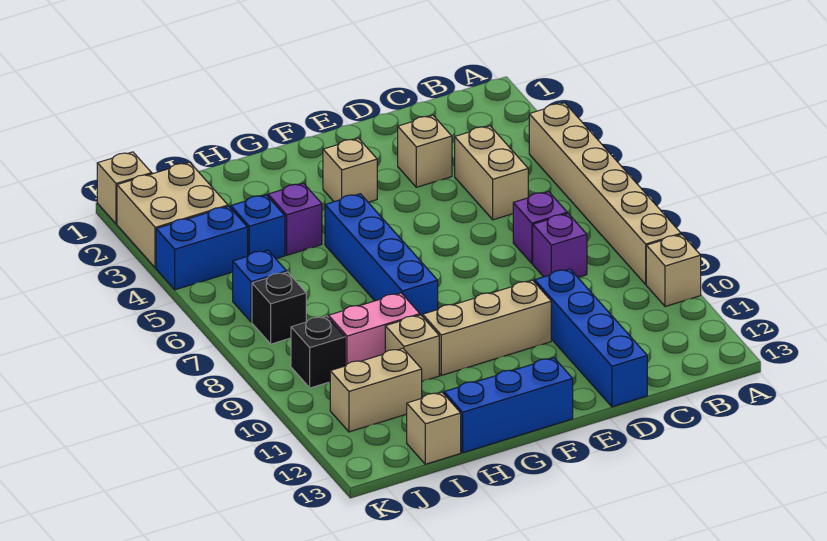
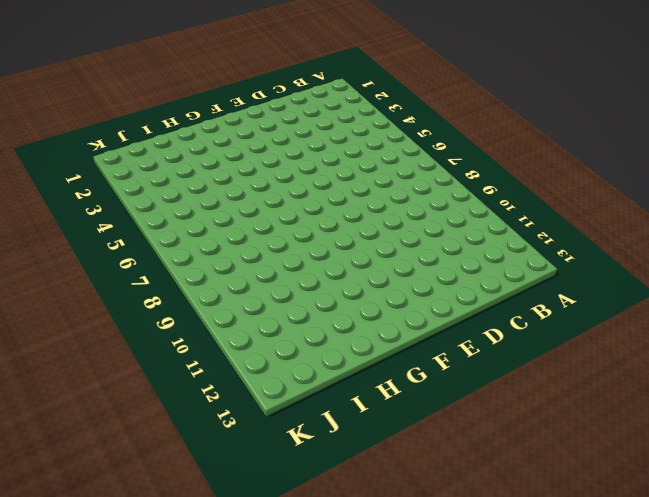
none -> tan 1x6 brick [529,103,681,284]
none -> tan 1x1 brick [646,234,701,307]
none -> tan 1x2 brick [455,126,528,220]

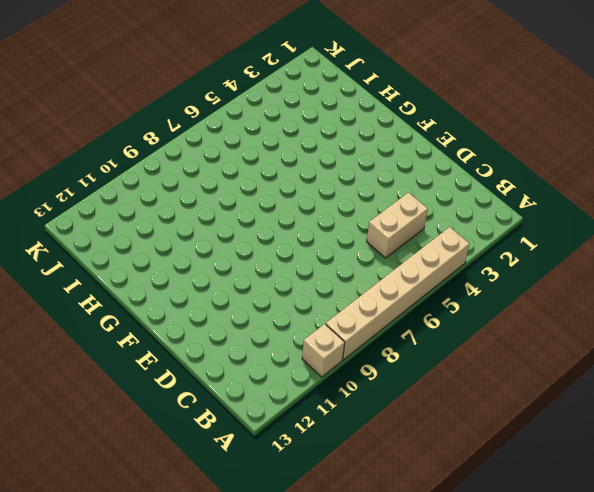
none -> purple 1x1 brick [513,192,567,264]
none -> purple 1x1 brick [533,214,587,277]
none -> tan 1x1 brick [398,115,452,187]

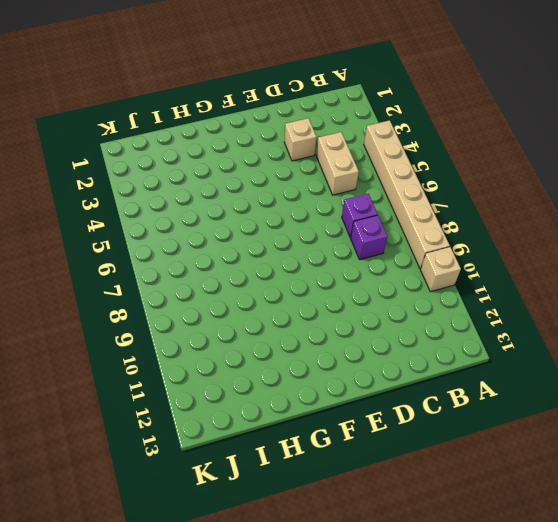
none -> blue 1x4 brick [535,269,647,407]
none -> tan 1x3 brick [423,280,551,375]
none -> tan 1x1 brick [323,138,377,202]

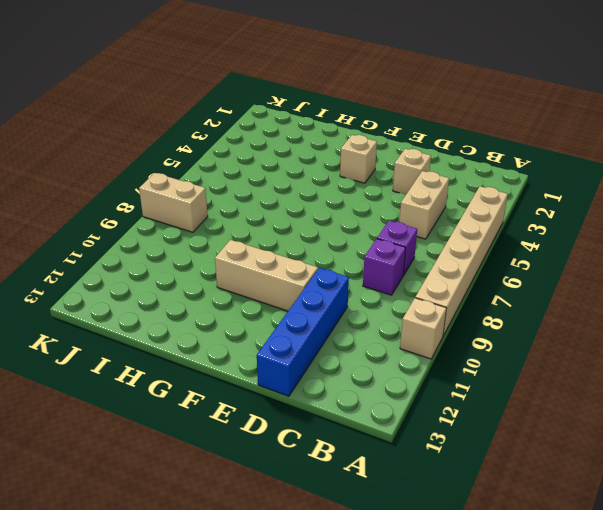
tan 1x2 brick [139,173,208,232] -> tan 1x2 brick moved to [330,348,422,432]
none -> blue 1x3 brick [444,358,573,453]
none -> blue 1x4 brick [325,194,438,317]
none -> purple 1x1 brick [268,183,322,255]

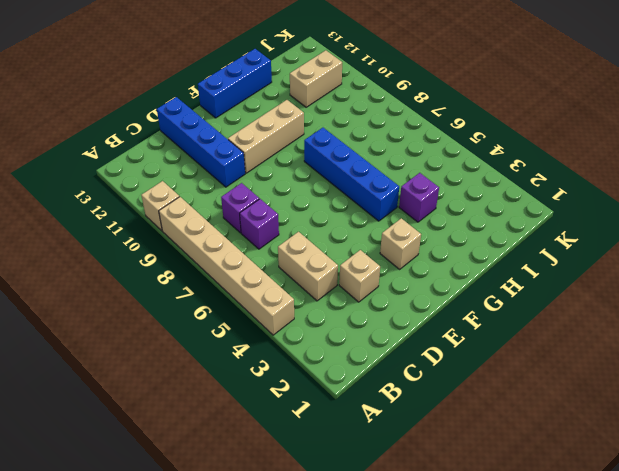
none -> pink 1x2 brick [328,293,420,366]
none -> tan 1x1 brick [385,315,439,381]
none -> blue 1x1 brick [231,195,285,259]

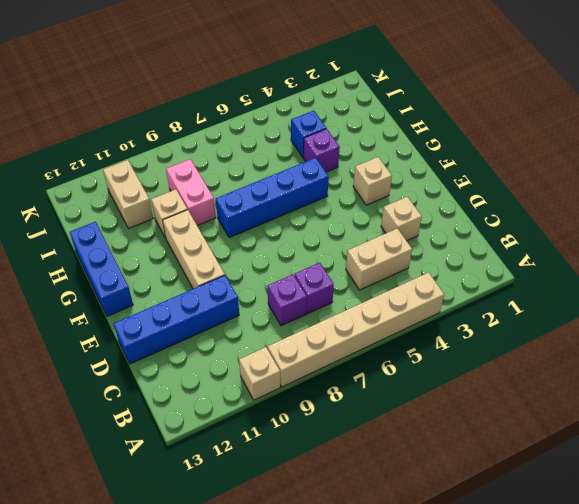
none -> tan 1x1 brick [407,392,461,464]
none -> tan 2x2 brick [117,162,228,268]
none -> blue 1x2 brick [156,206,248,290]

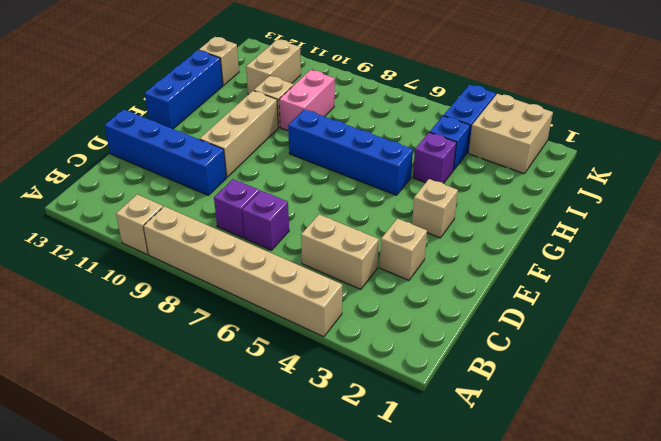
none -> blue 1x1 brick [233,250,287,322]
none -> black 1x1 brick [252,272,306,344]
none -> black 1x1 brick [291,316,345,388]

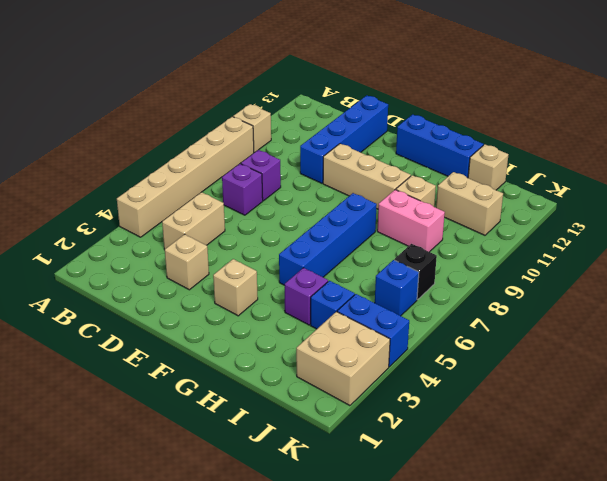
none -> black 1x1 brick [291,316,345,388]
none -> tan 1x1 brick [97,152,152,224]

